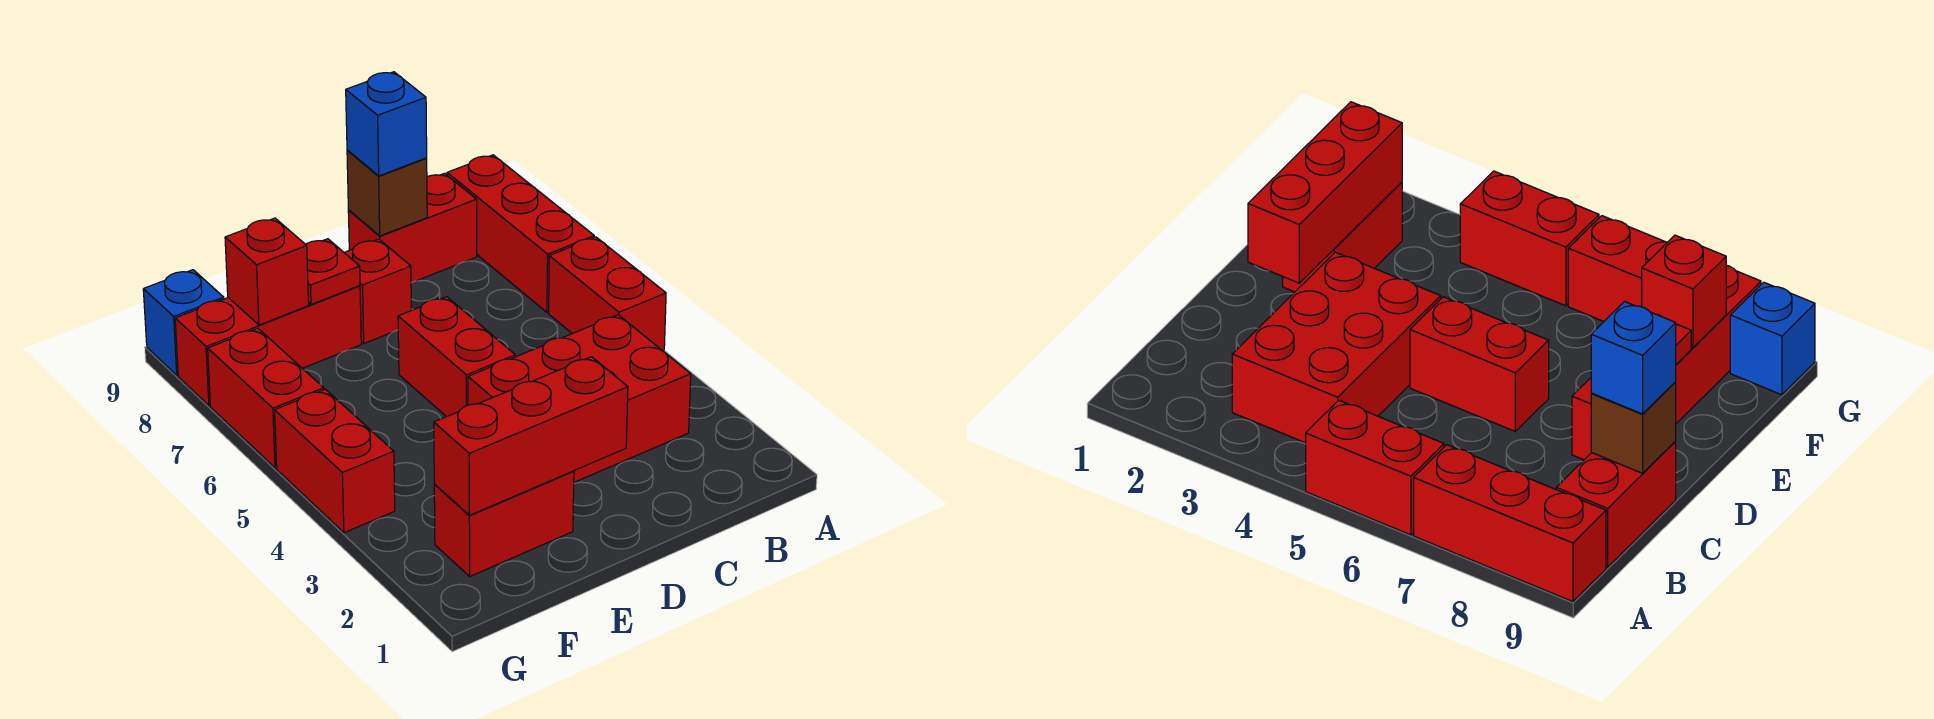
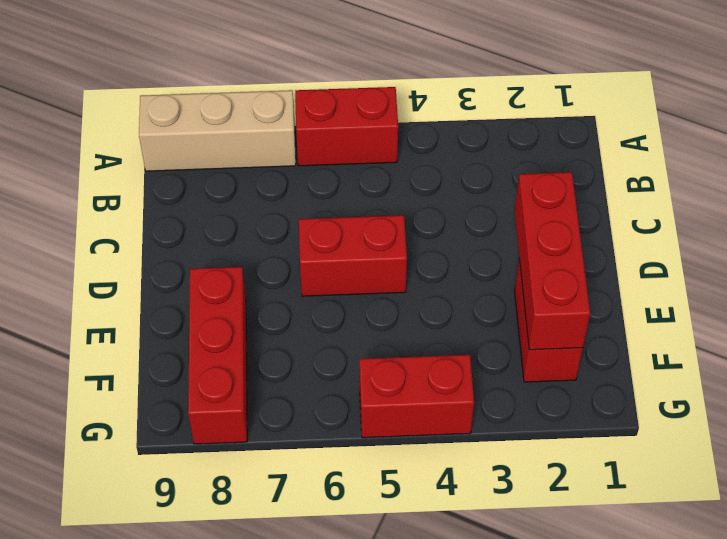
tan 1x3 brick [139,90,296,171] -> red 1x3 brick [447,155,594,312]
none -> red 2x3 brick [468,315,691,482]
none -> red 1x2 brick [348,173,477,283]
none -> red 1x1 brick [344,239,411,343]

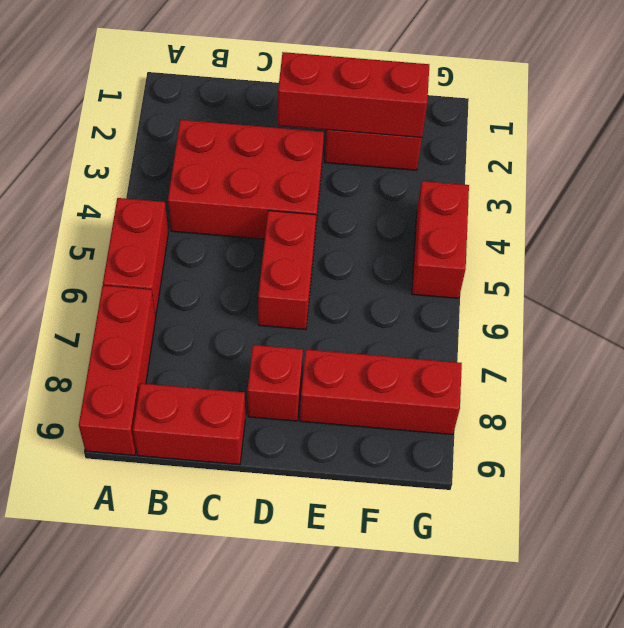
none -> red 1x2 brick [208,328,324,468]
none -> blue 1x1 brick [143,270,224,375]
none -> brown 1x1 brick [347,150,427,236]

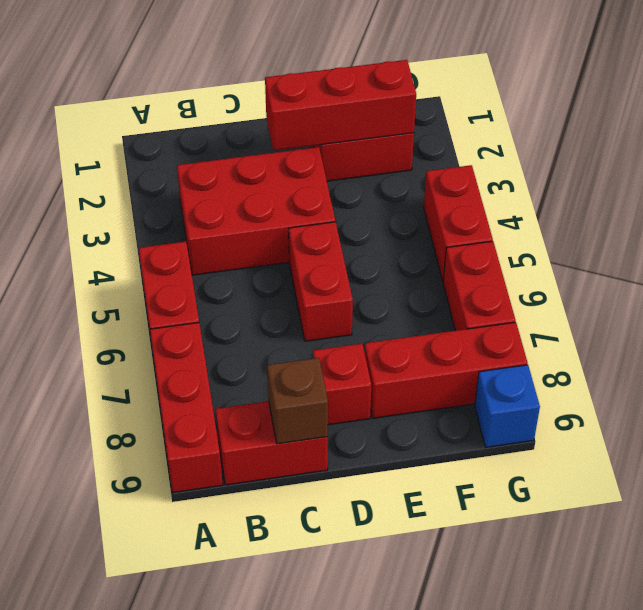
none -> red 1x1 plate [306,239,360,305]
none -> red 1x1 brick [225,218,309,325]
none -> blue 1x1 brick [346,72,427,176]

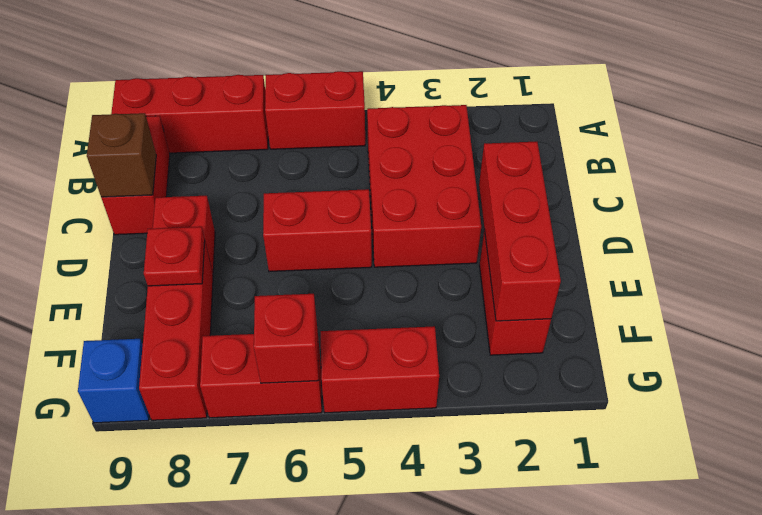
red 1x1 brick [254,294,318,383] -> red 1x1 brick moved to [225,218,309,325]
none -> blue 1x1 brick [346,72,427,176]

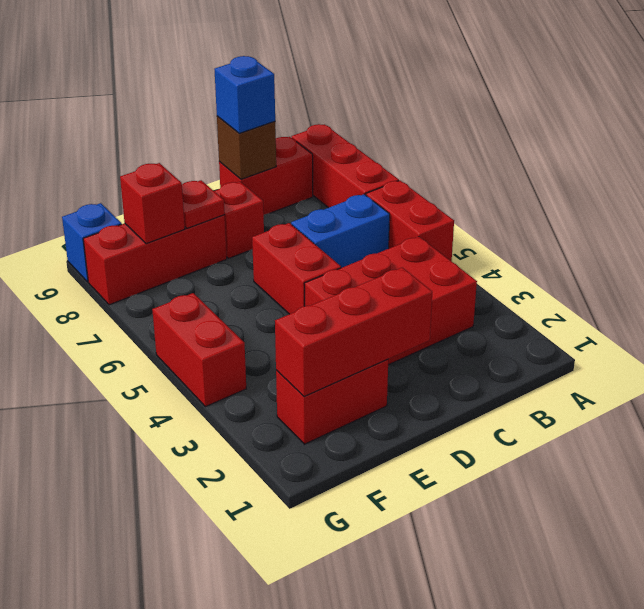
blue 1x2 brick [291,194,390,268] -> none
none -> red 1x2 brick [208,328,324,468]

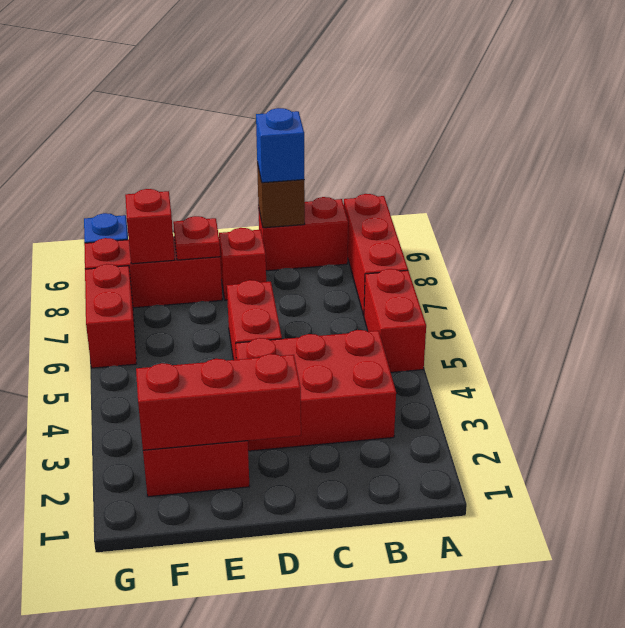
none -> red 1x2 brick [275,389,395,533]

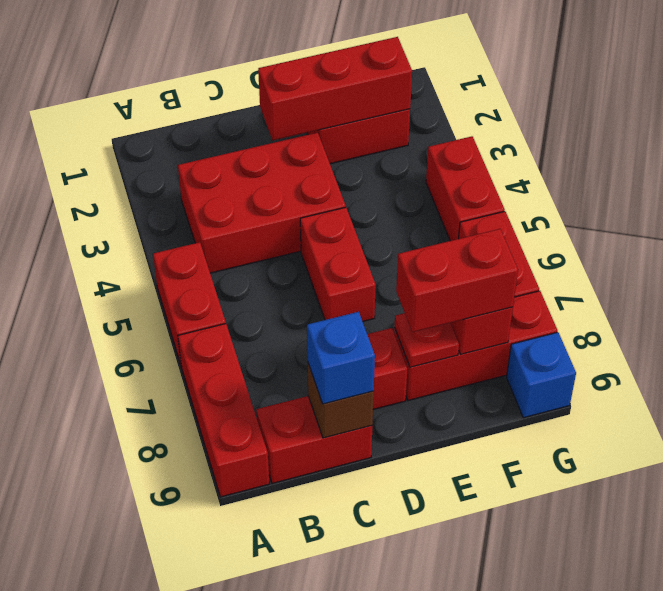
red 1x2 brick [396,229,518,332] -> none

